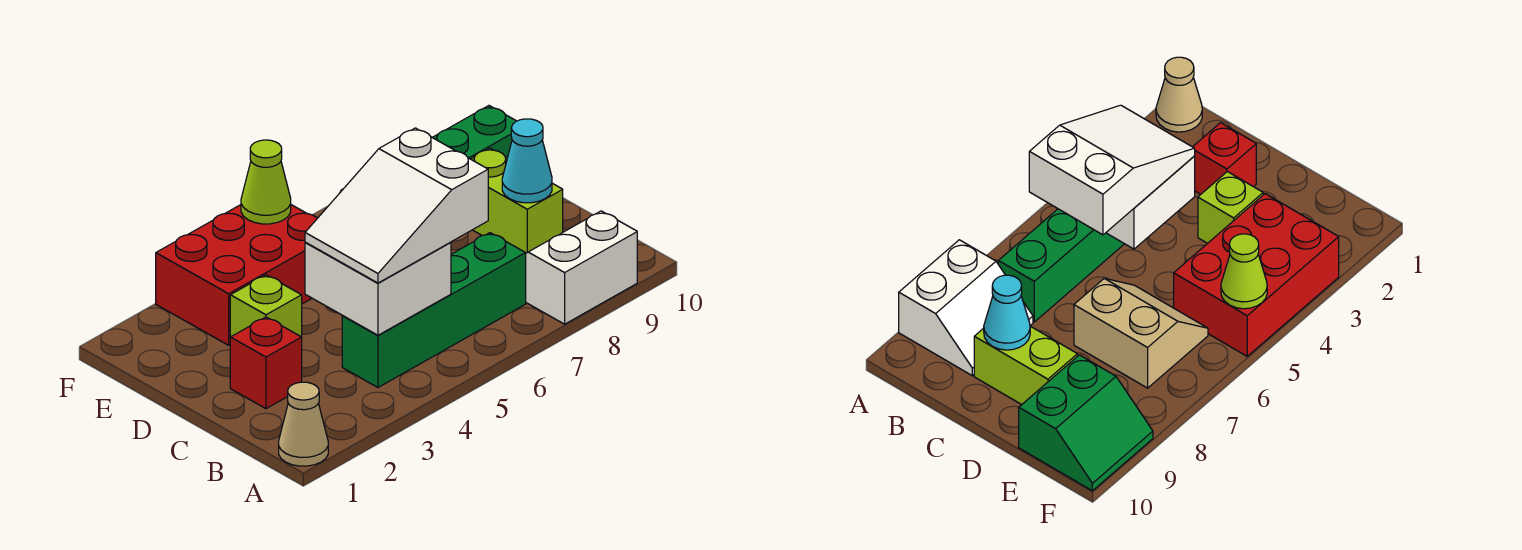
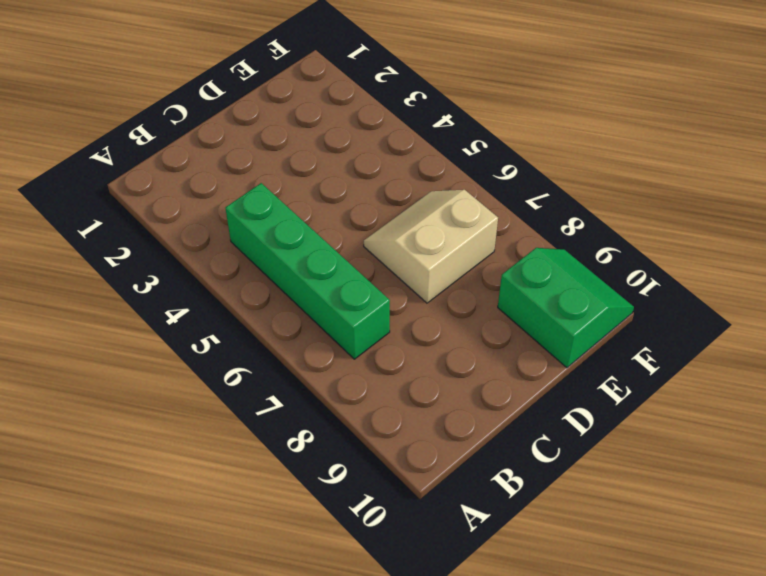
none -> tan 1x1 cone [279,382,328,466]
none -> white 2x2 slope [526,211,637,324]
none -> red 1x1 brick [230,317,302,409]

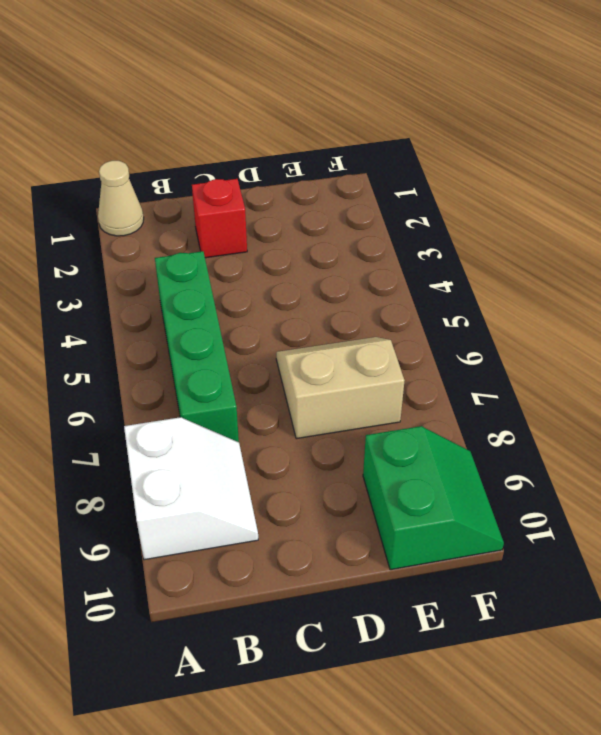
none -> lime 1x2 brick [471,148,563,253]
none -> lime 1x1 brick [230,275,302,337]
none -> red 2x3 brick [156,205,317,345]

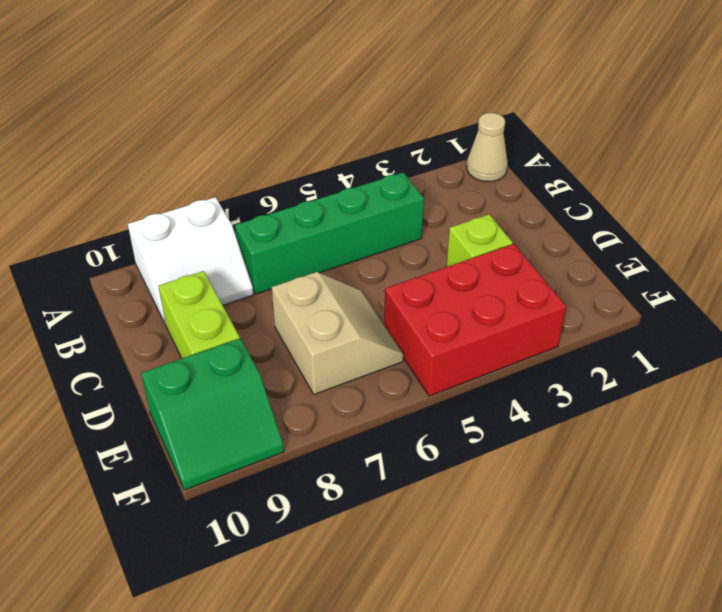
none -> red 1x1 brick [230,317,302,409]
none -> white 2x2 brick [305,242,451,335]
none -> cyan 1x1 cone [502,119,552,203]

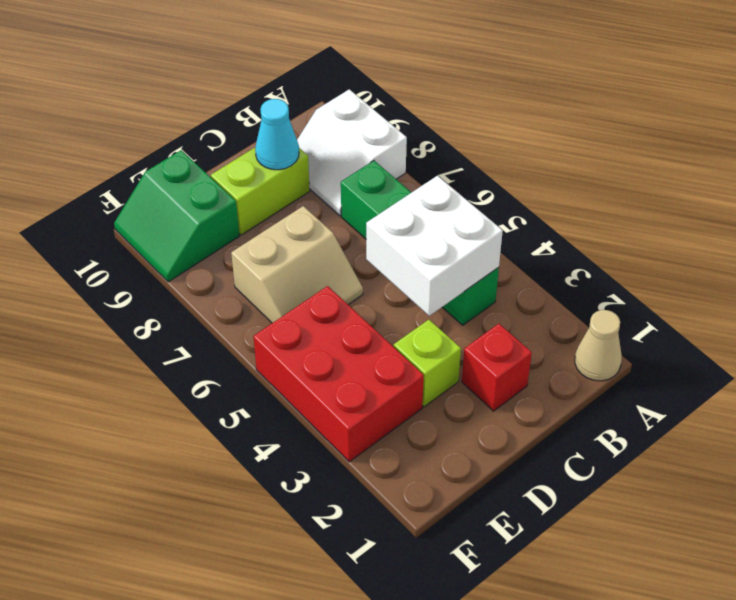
none -> lime 1x1 cone [241,140,291,224]
none -> white 2x3 slope [305,128,488,283]

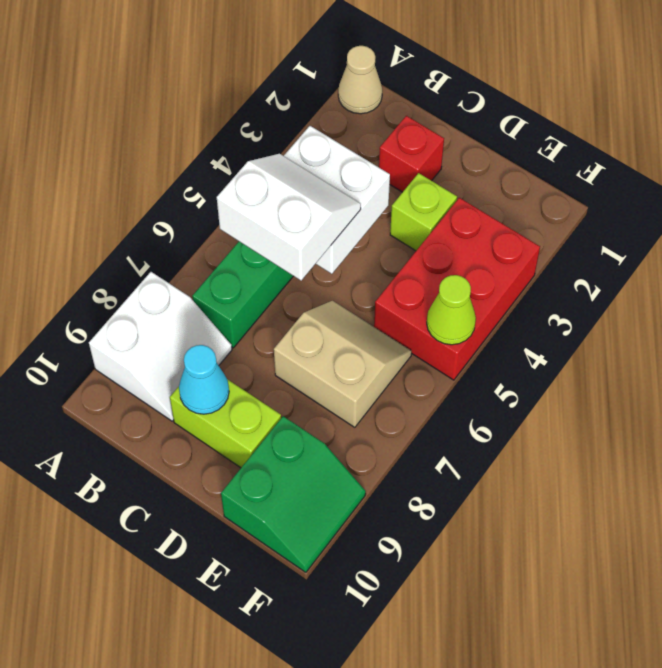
white 2x2 slope [217,154,361,280] -> white 2x3 slope [305,128,488,283]

